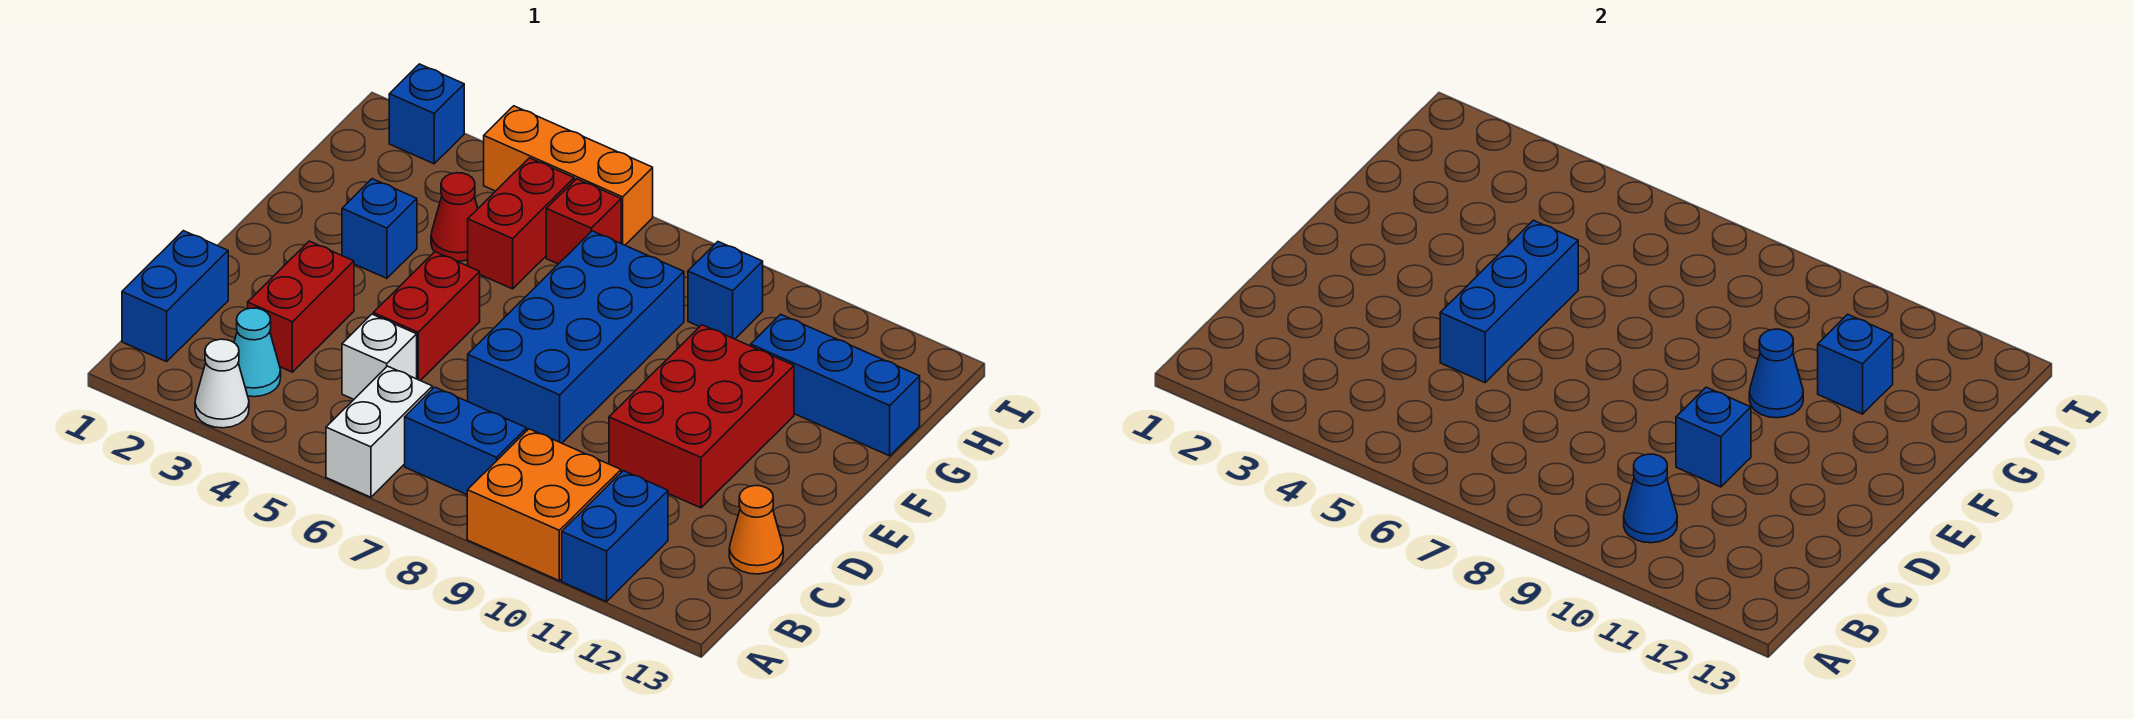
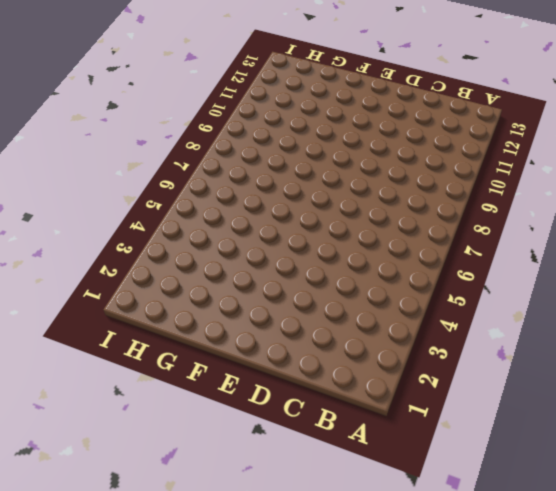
none -> white 1x1 cone [195,339,249,428]
none -> white 1x2 brick [326,366,432,497]
none -> orange 2x2 brick [467,429,621,581]

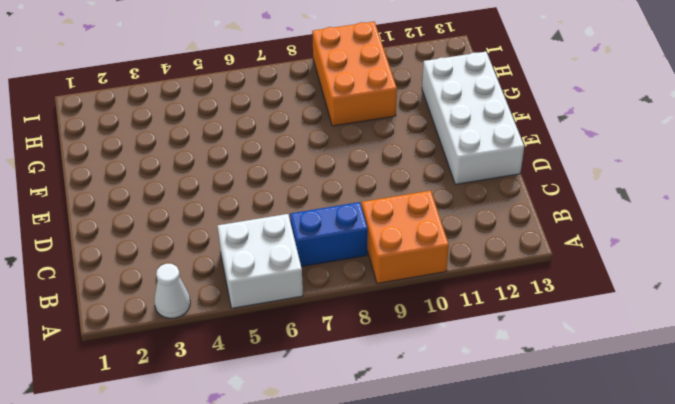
white 2x2 brick [218,214,303,308] -> white 1x2 brick [326,366,432,497]
white 2x4 brick [422,52,524,184] -> blue 1x3 brick [751,314,920,456]
orange 2x3 brick [312,22,397,126] -> blue 1x1 brick [688,242,763,339]
none -> blue 1x2 brick [562,471,668,602]
none -> blue 1x2 brick [122,231,228,362]
none -> cyan 1x1 cone [234,308,281,397]

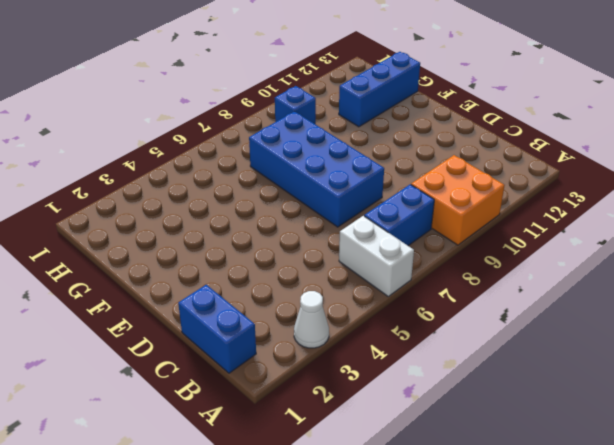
none -> blue 1x2 brick [562,471,668,602]
none -> cyan 1x1 cone [234,308,281,397]
none -> red 1x2 brick [248,241,354,372]

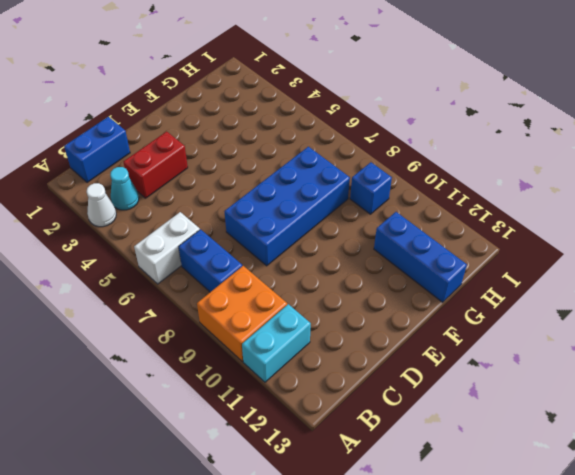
cyan 1x2 brick [242,304,311,382] -> blue 1x2 brick [562,471,668,602]
none -> white 1x1 brick [342,314,417,399]
none -> orange 1x1 cone [729,486,783,574]
none -> red 1x2 brick [373,252,480,381]

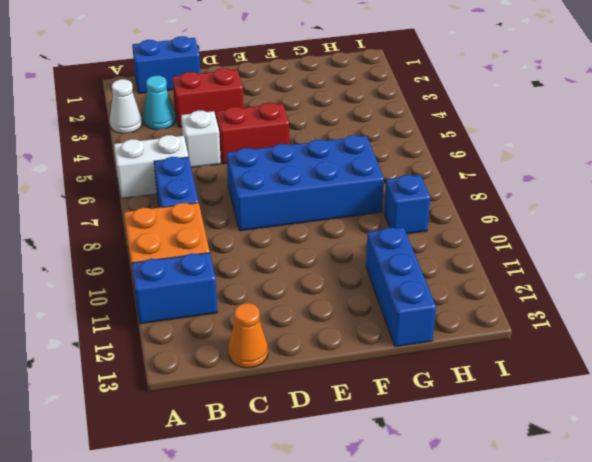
none -> red 2x3 brick [609,325,794,508]
none -> blue 1x1 brick [342,179,417,278]
none -> red 1x1 cone [431,173,478,261]

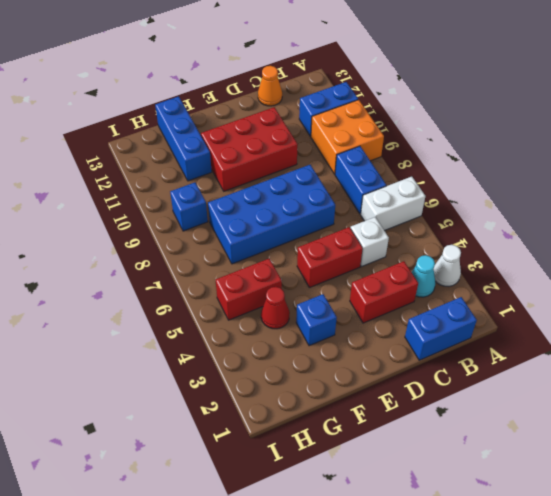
none -> red 1x1 brick [546,179,621,264]
none -> blue 1x1 brick [389,64,464,164]
none -> orange 1x3 brick [484,106,653,245]

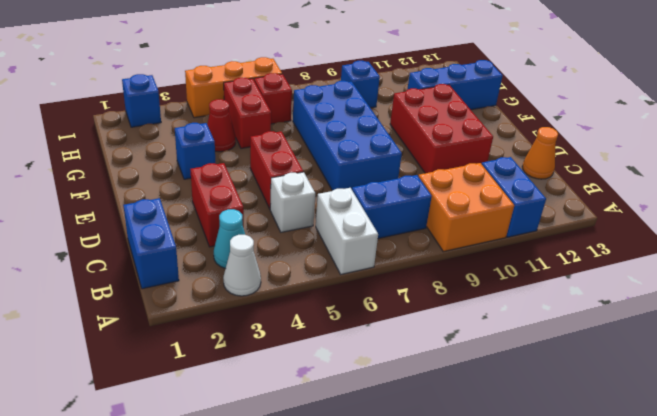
none -> blue 1x1 cone [1624,454,1677,543]
none -> blue 1x3 brick [1440,220,1578,383]
none -> blue 1x1 brick [1676,387,1751,487]

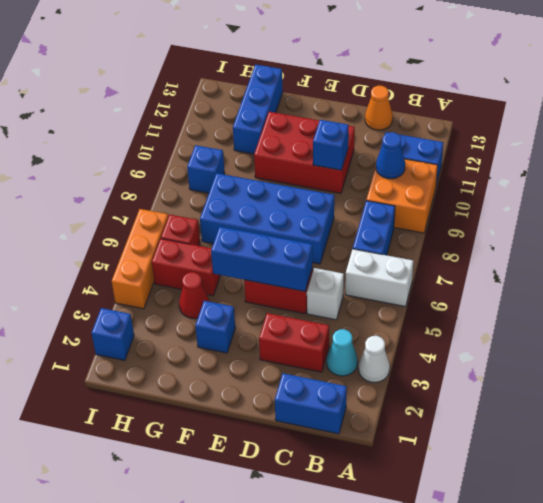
none -> blue 1x1 cone [1749,329,1803,418]
none -> blue 1x1 brick [1818,314,1893,414]

